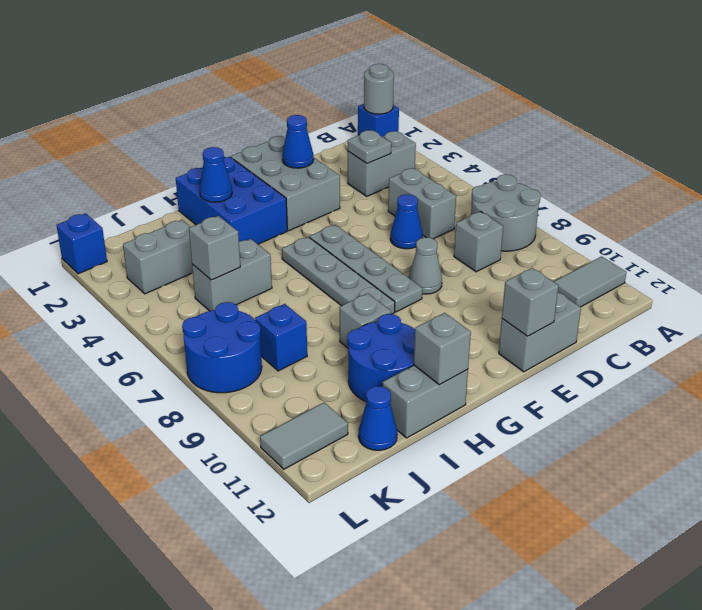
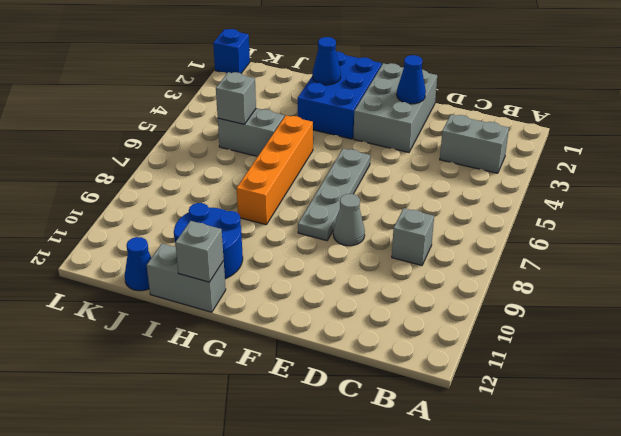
orange 1x4 brick [237,115,313,225] -> none
none -> blue 1x1 brick [358,104,399,137]
none -> grey 2x2 round brick [471,174,541,251]
none -> grey 1x2 tile [554,257,626,307]
none -> grey 1x2 brick [388,168,456,239]

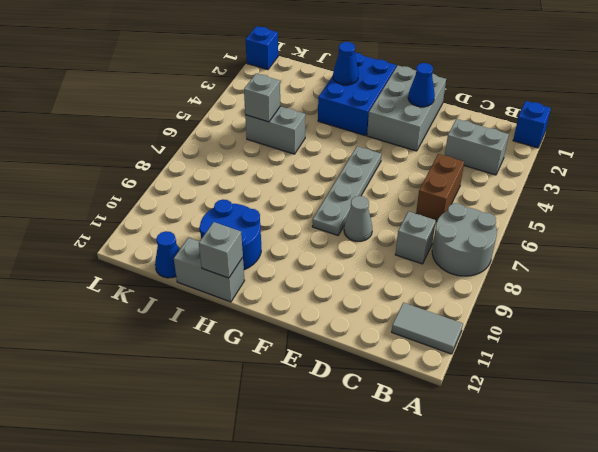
brown 1x2 brick [416,154,464,221] -> grey 1x2 brick [388,168,456,239]
none -> blue 1x1 cone [390,194,423,249]
none -> grey 1x2 brick [499,293,581,372]
none -> grey 1x4 plate [282,237,395,314]
none -> grey 1x1 brick [340,293,391,348]

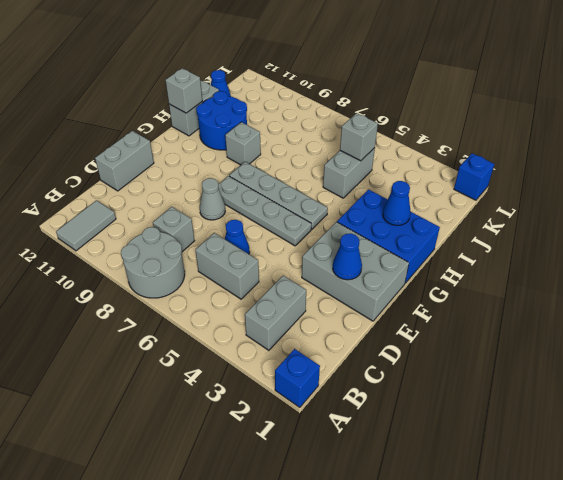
none -> grey 1x2 brick [123,220,193,294]
none -> blue 1x1 brick [255,304,307,371]
none -> blue 2x2 round brick [182,302,262,393]
none -> grey 1x2 tile [260,403,348,469]

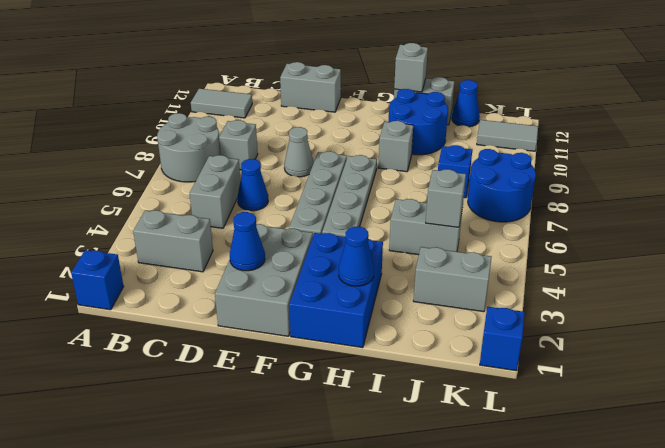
none -> grey 1x1 round brick [364,64,394,114]
none -> grey 1x1 plate [348,130,391,164]
none -> grey 1x1 brick [502,268,559,336]

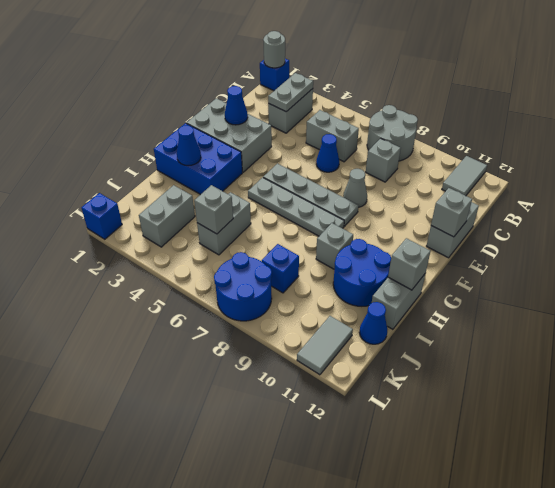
grey 1x2 plate [268,73,313,112] -> grey 1x1 plate [348,130,391,164]

